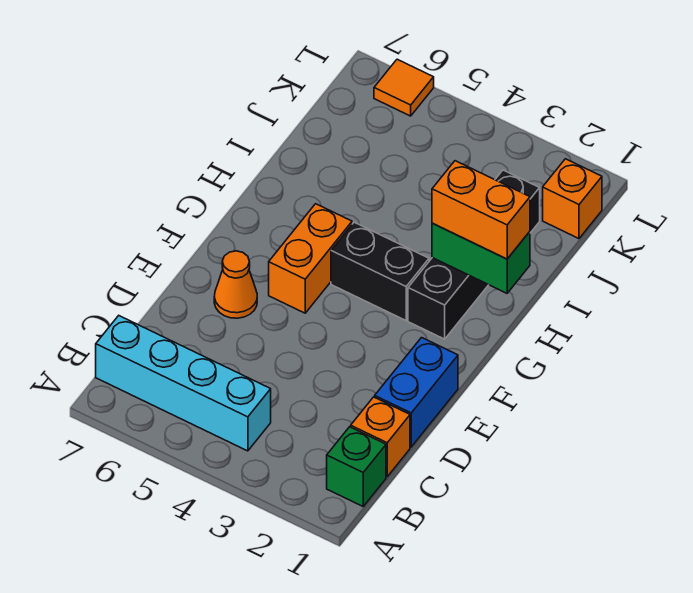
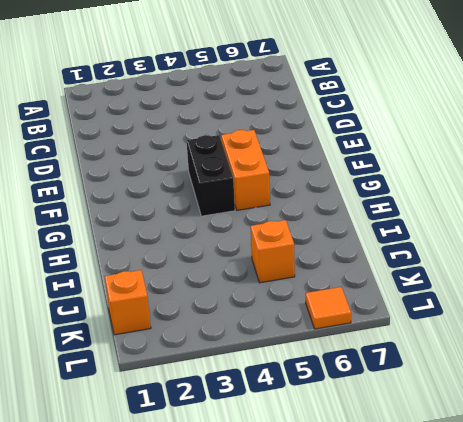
black 1x2 brick [186,135,235,216] -> black 1x2 brick turned to [331,222,429,320]
orange 1x1 brick [251,220,295,283] -> orange 1x1 brick moved to [351,397,410,477]
none -> green 1x1 brick [327,427,386,506]
none -> cyan 1x4 brick [96,316,271,451]
none -> blue 1x2 brick [375,338,458,447]

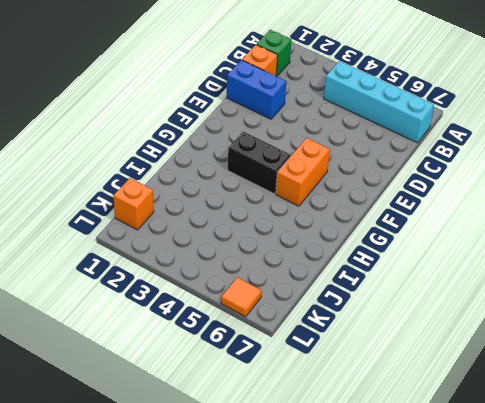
blue 1x2 brick [226,60,287,119] -> blue 1x2 brick turned to [375,338,458,447]
none -> orange 1x1 cone [214,251,257,318]
none -> black 1x4 brick [408,170,540,339]
none -> green 1x2 brick [432,223,530,293]

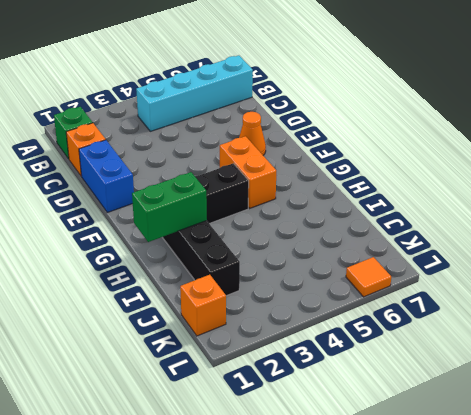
none -> orange 1x2 brick [432,161,530,259]

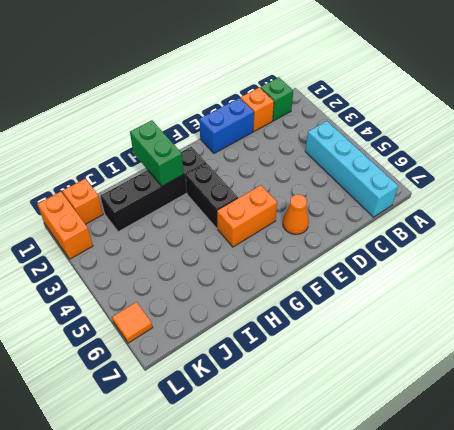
orange 1x2 brick [37,192,93,259] -> orange 1x2 brick moved to [432,161,530,259]

